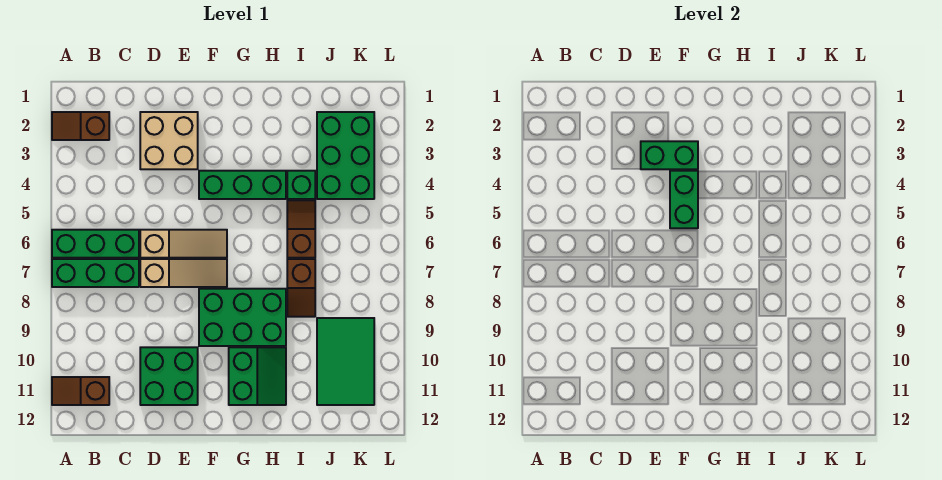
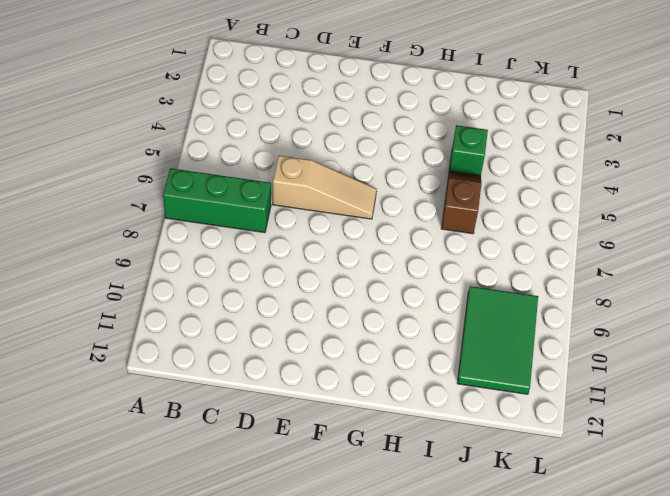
none -> brown 1x2 slope [52,112,109,140]
none -> green 1x3 brick [52,230,139,258]
none -> brown 1x2 slope [52,377,109,405]

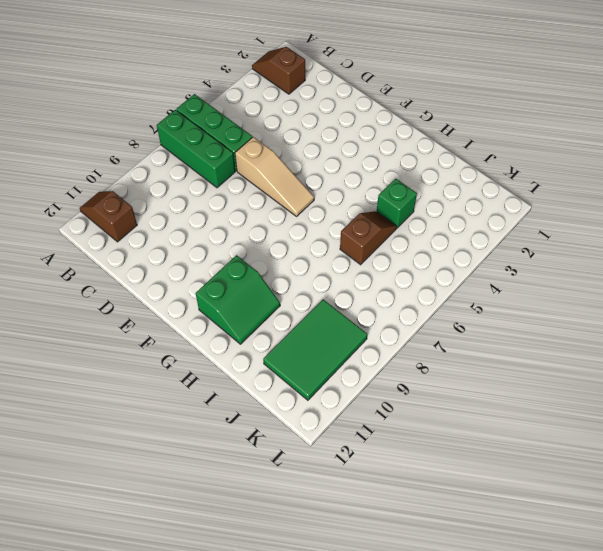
none -> tan 2x2 brick [140,112,198,169]
none -> tan 1x3 slope [140,259,227,287]
none -> green 2x2 brick [140,347,198,405]

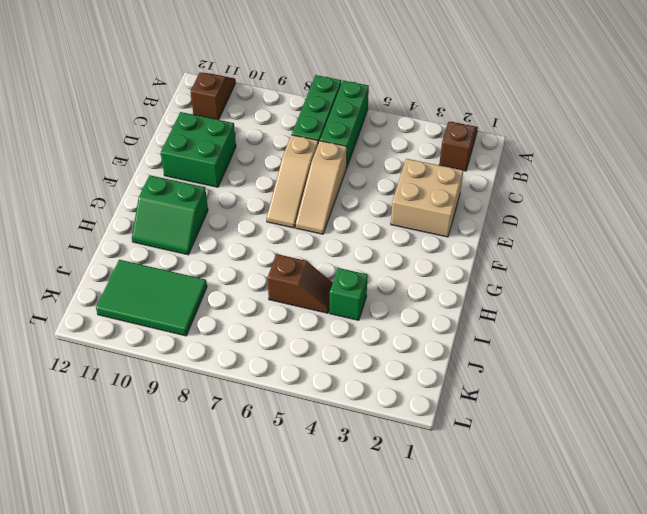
none -> green 1x3 brick [199,171,286,199]
none -> green 2x3 brick [199,289,286,346]
none -> brown 1x2 slope [287,259,315,317]

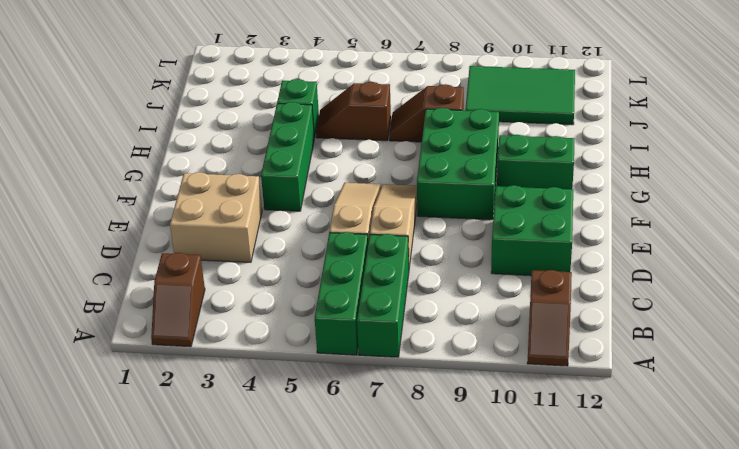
brown 1x2 slope [389,84,464,142] -> brown 1x2 slope turned to [287,259,315,317]
none -> green 2x3 brick [317,112,374,199]
none -> green 1x2 brick [641,141,698,169]
none -> green 1x2 brick [670,171,698,228]

